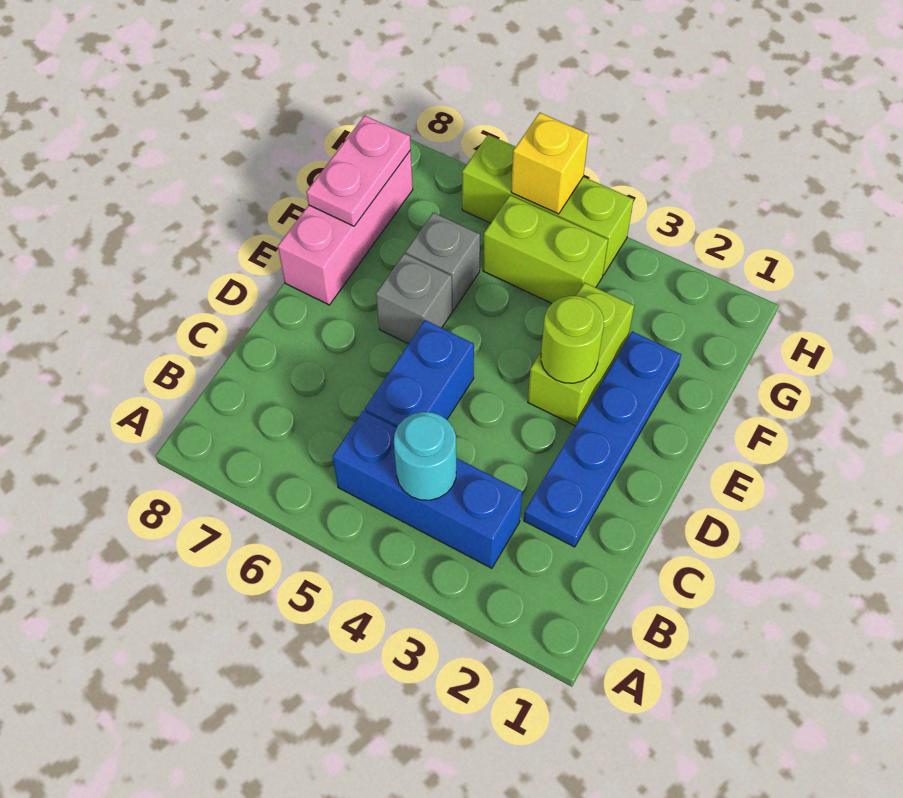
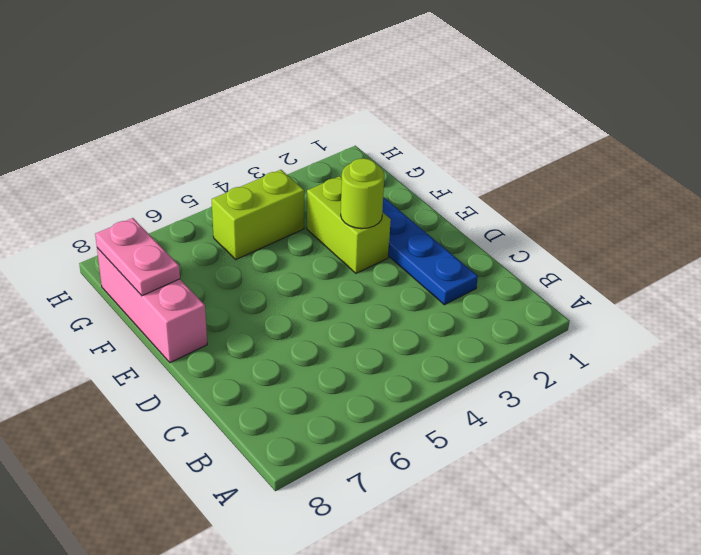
none -> blue 1x3 brick [332,411,522,568]
none -> blue 1x2 brick [365,320,474,427]
none -> grey 1x1 brick [376,253,452,344]

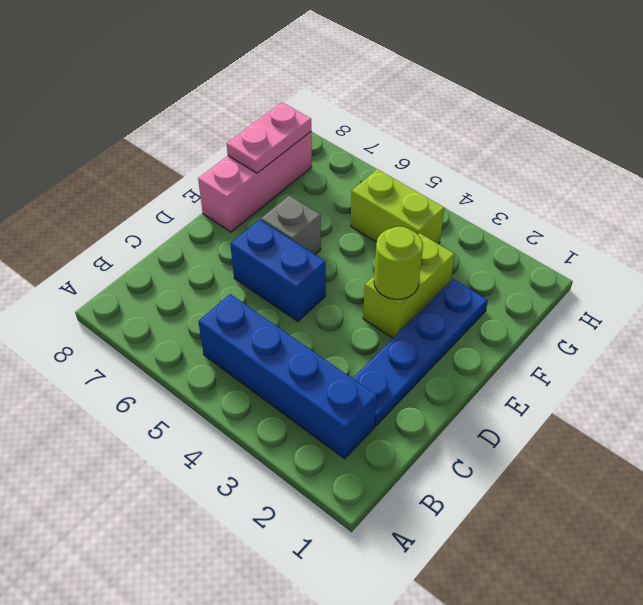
blue 1x4 brick [198,294,377,459] -> blue 1x3 brick [332,411,522,568]
blue 1x2 brick [230,220,326,321] -> blue 1x2 brick turned to [365,320,474,427]
none -> grey 1x1 brick [406,213,480,310]
none -> lime 1x3 brick [462,135,634,275]
none -> cyan 1x1 round brick [394,412,456,500]

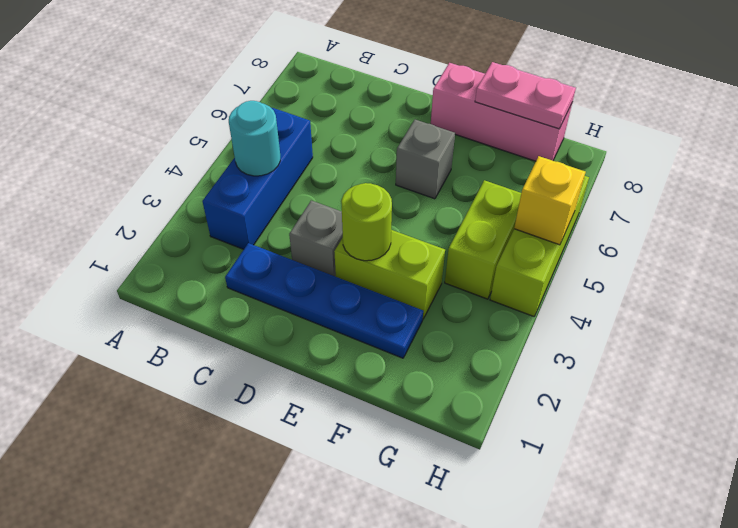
grey 1x1 brick [289,200,343,277] -> grey 1x1 brick moved to [406,213,480,310]
none -> blue 1x2 brick [365,320,474,427]

